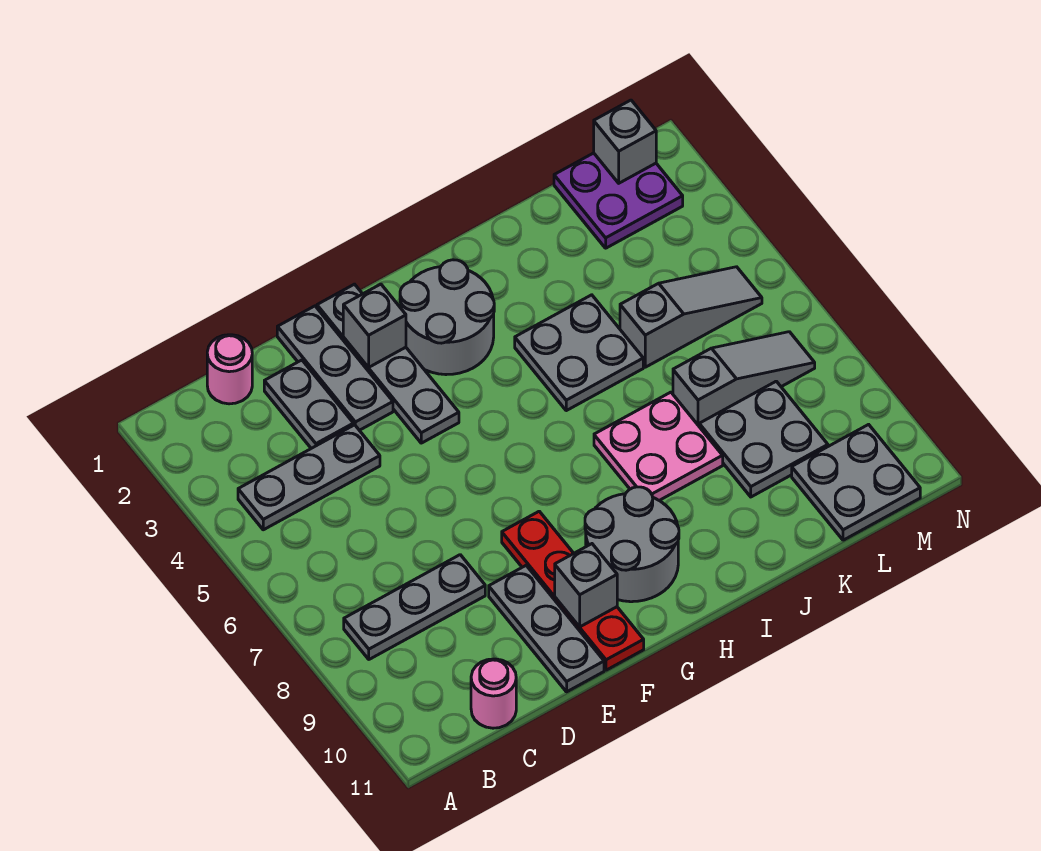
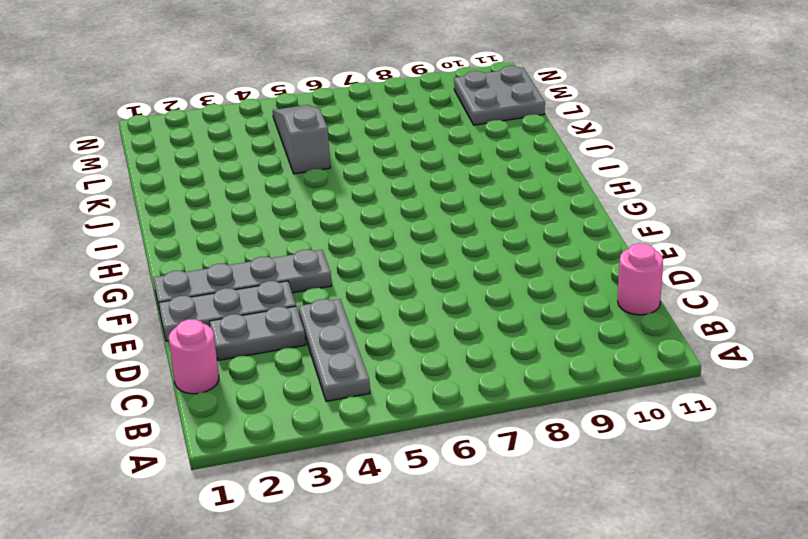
none -> grey 1x3 plate [344,555,485,659]
none -> grey 1x3 plate [489,566,604,692]
none -> red 1x4 plate [502,511,644,670]

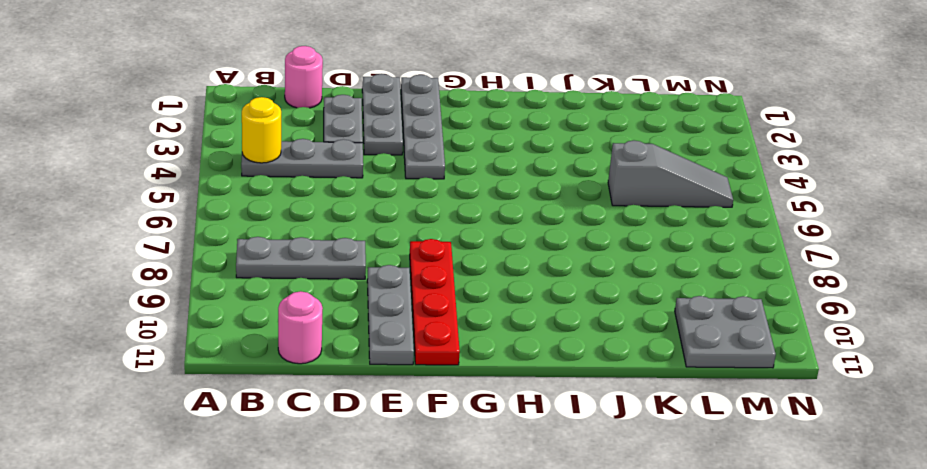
yellow 1x1 round brick [242,97,281,163] -> none
none -> grey 2x2 round brick [400,260,494,375]
none -> grey 2x2 round brick [585,487,679,602]
none -> grey 2x2 plate [515,295,643,411]

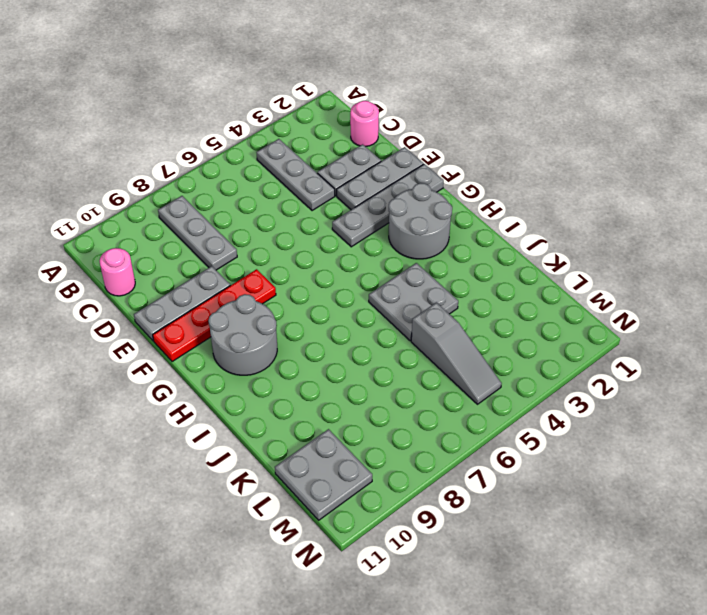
none -> pink 2x2 plate [594,392,723,501]
none -> grey 1x3 slope [673,332,815,426]
none -> grey 2x2 plate [699,381,828,497]

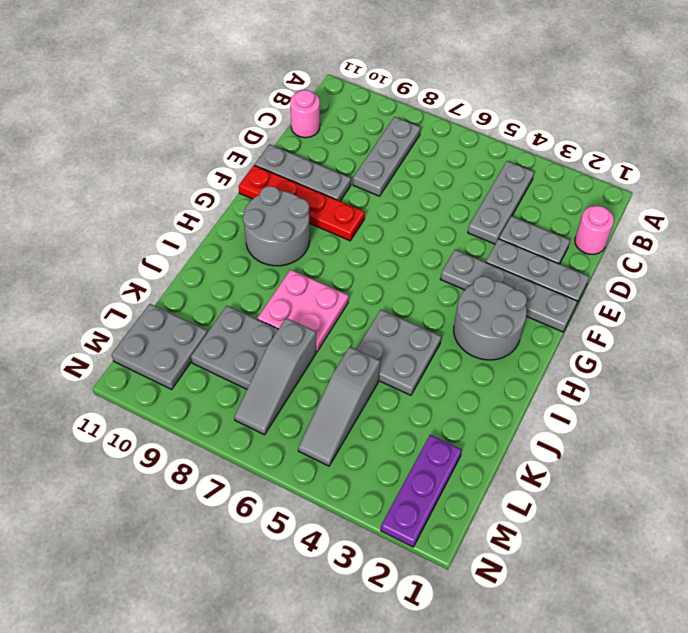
purple 1x3 plate [381,435,462,547] -> purple 2x2 plate [554,153,683,248]
none -> grey 1x1 brick [343,284,406,368]
none -> grey 1x1 brick [555,544,617,627]
none -> grey 1x1 brick [594,100,656,183]

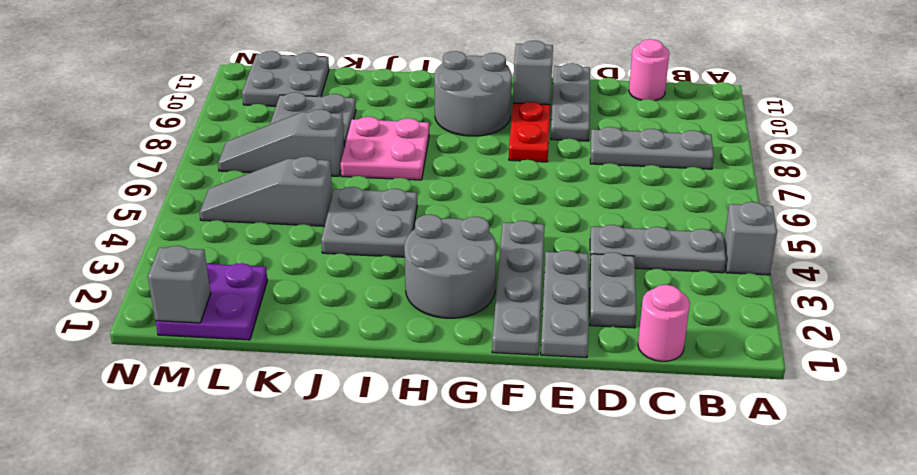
grey 1x1 brick [724,202,777,275] -> grey 1x1 brick moved to [343,284,406,368]

